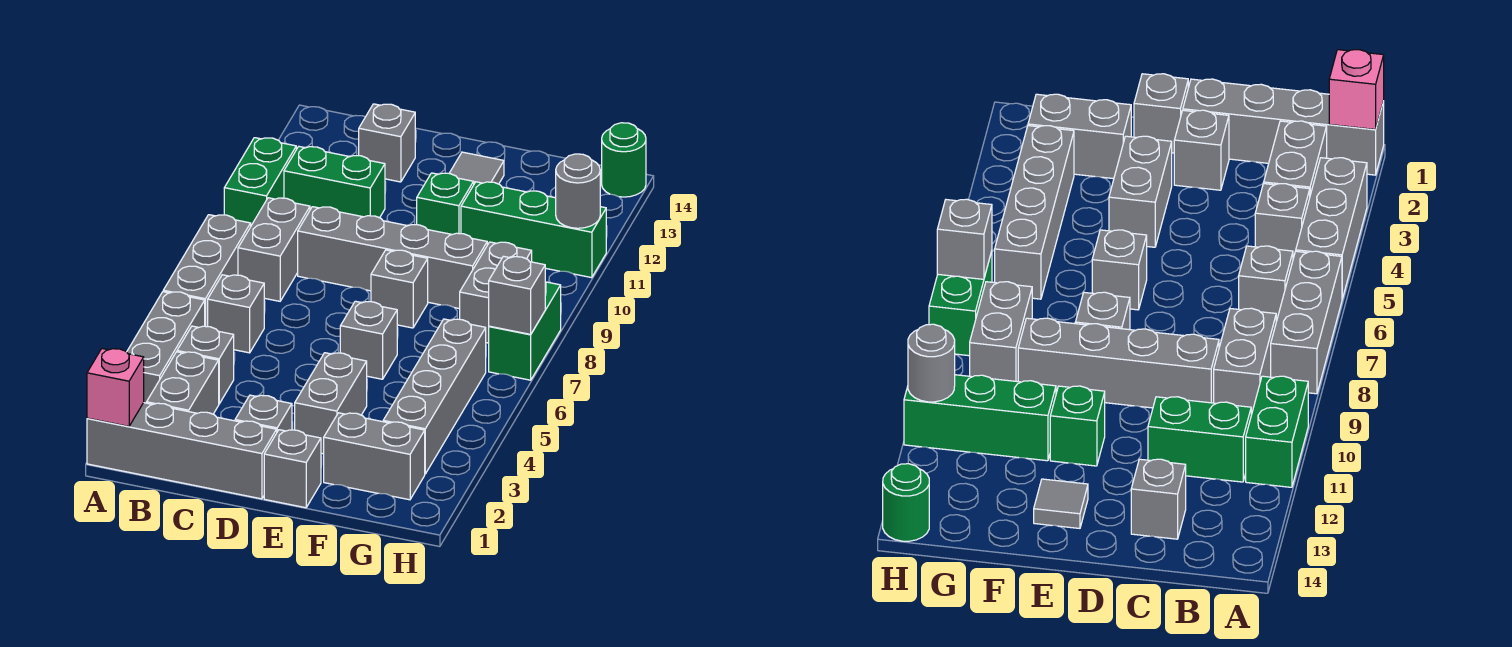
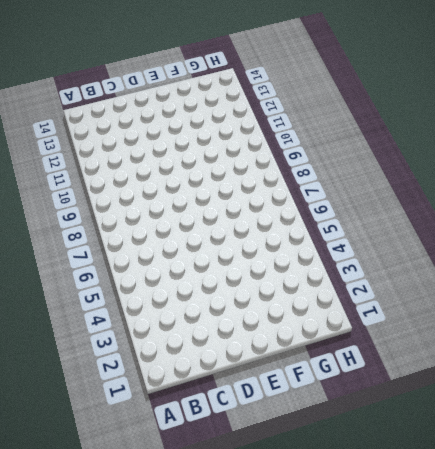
none -> grey 1x4 brick [87,403,277,499]
none -> grey 1x3 brick [127,292,205,403]
none -> grey 1x3 brick [163,215,251,327]

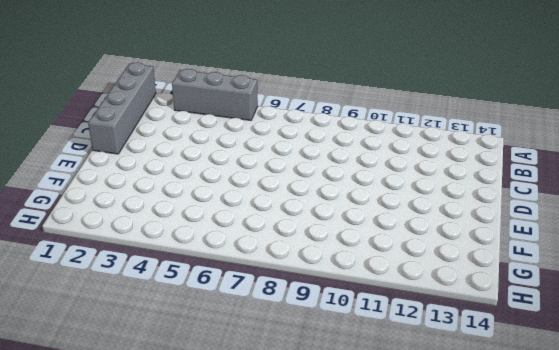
none -> grey 1x3 brick [163,215,251,327]
none -> green 1x2 brick [224,138,296,225]
none -> grey 1x2 brick [147,352,219,414]

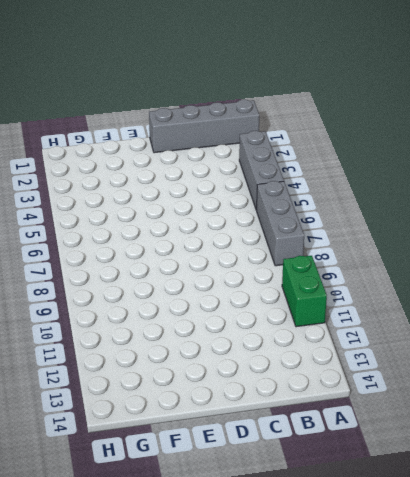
none -> grey 1x2 brick [147,352,219,414]
none -> grey 1x1 brick [177,326,234,404]
none -> grey 1x1 brick [208,275,264,353]

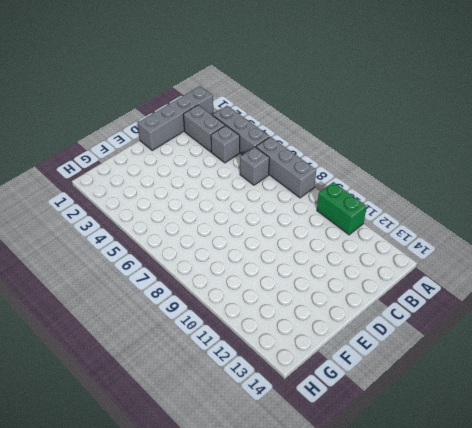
none -> grey 1x2 brick [238,198,310,301]
none -> green 1x2 brick [284,147,385,218]
none -> grey 1x4 brick [298,207,487,309]

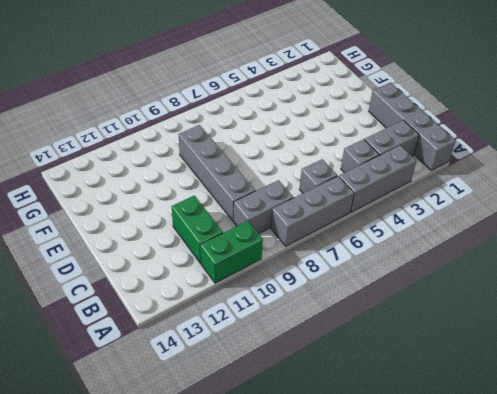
none -> grey 1x1 brick [359,104,415,182]
none -> grey 1x1 brick [235,395,292,431]
none -> grey 1x1 brick [264,430,321,508]

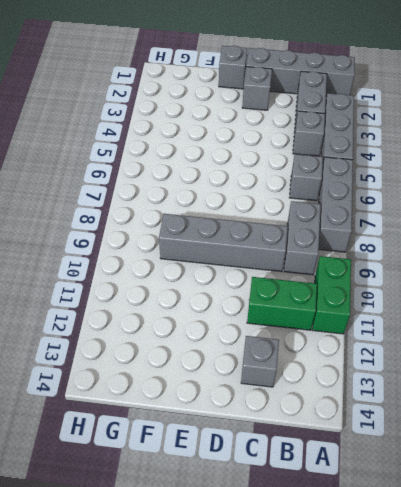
none -> grey 1x2 brick [295,353,367,454]
none -> grey 1x1 brick [340,301,397,379]
none -> grey 1x1 brick [371,250,428,328]

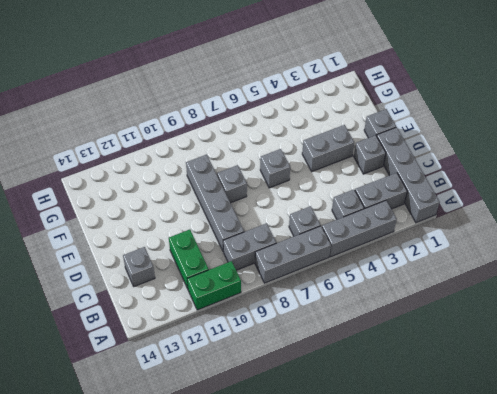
none -> green 1x1 brick [417,173,474,234]
none -> grey 1x1 tile [449,152,504,184]
none -> grey 1x2 brick [324,413,425,500]

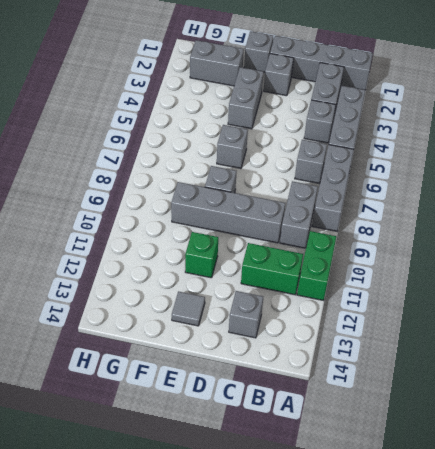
none -> green 1x3 brick [461,182,606,278]
none -> grey 1x4 brick [383,319,486,474]
none -> grey 1x2 brick [460,242,532,343]

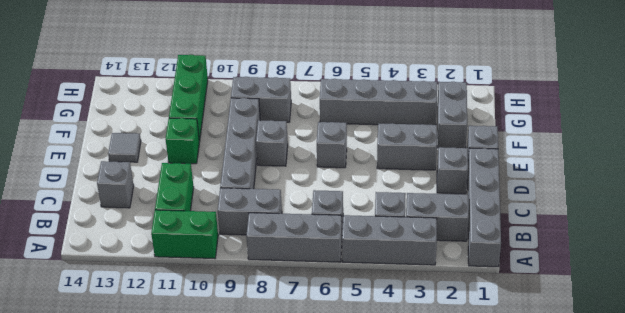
none -> green 1x2 brick [489,282,561,380]
none -> green 1x1 round brick [602,123,646,197]
none -> pink 1x1 brick [87,349,144,426]

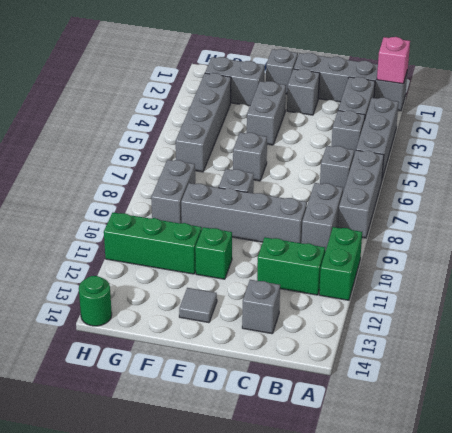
none -> green 1x2 brick [489,282,561,380]
none -> grey 1x1 brick [489,256,545,334]
none -> grey 1x1 round brick [556,154,600,228]

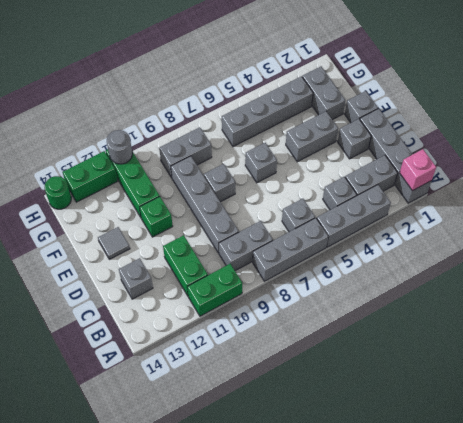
green 1x2 brick [63,151,117,202] -> green 1x2 brick moved to [489,282,561,380]
none -> grey 1x1 brick [489,256,545,334]

